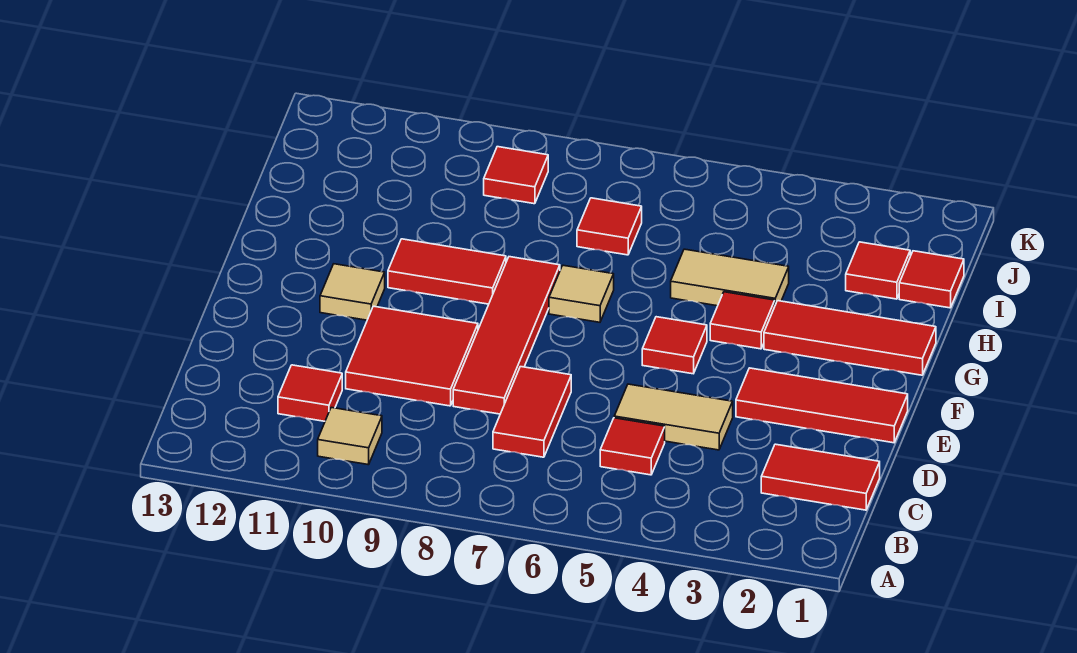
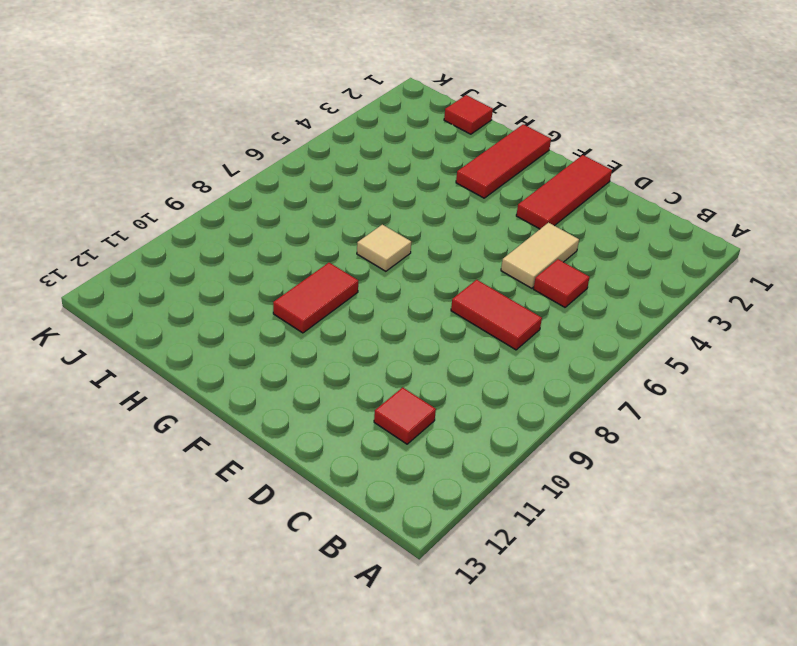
none -> tan 1x1 tile [318,407,382,465]
none -> red 1x2 tile [761,444,880,510]
none -> red 1x4 tile [453,257,560,414]

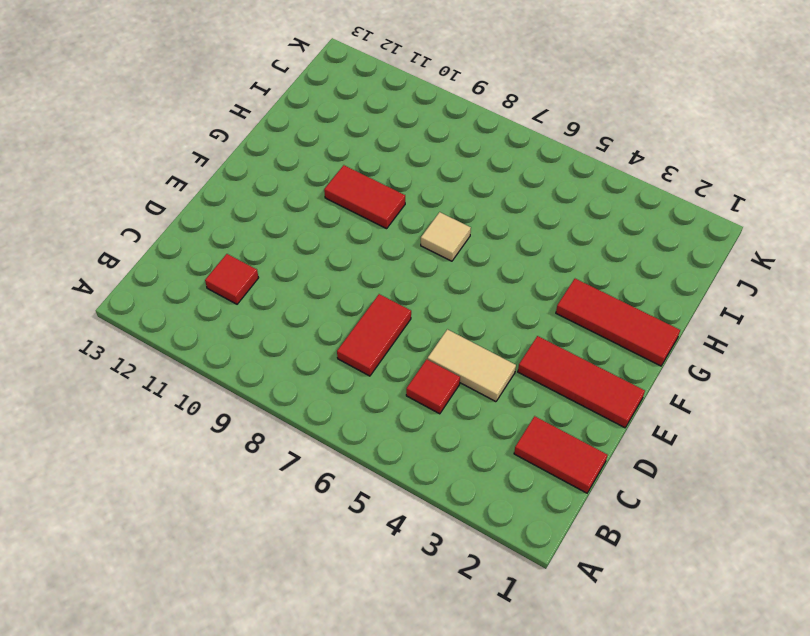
none -> tan 1x1 tile [318,407,382,465]
none -> red 1x4 tile [453,257,560,414]
none -> red 2x2 tile [346,306,478,406]

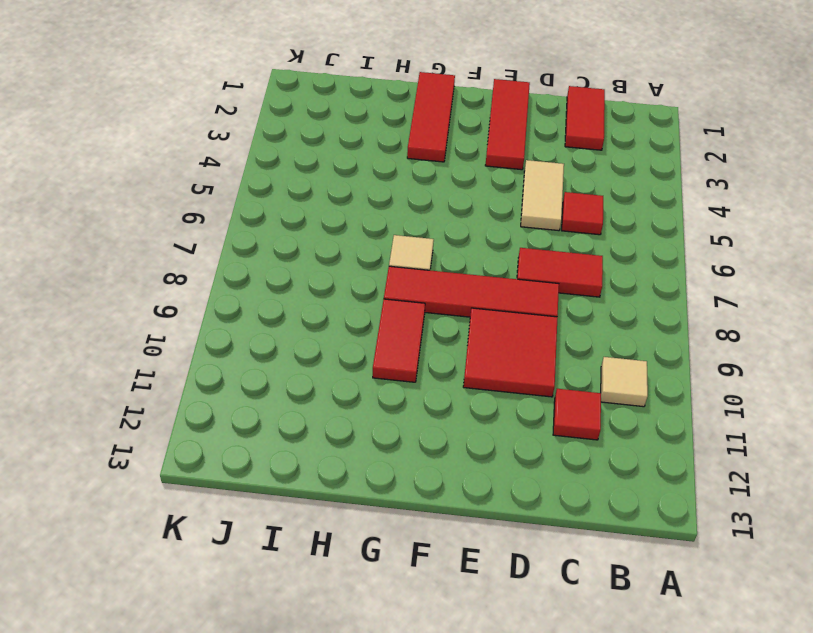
none -> red 1x1 tile [642,317,707,374]
none -> tan 1x1 tile [320,264,385,320]
none -> red 1x1 tile [710,292,775,349]

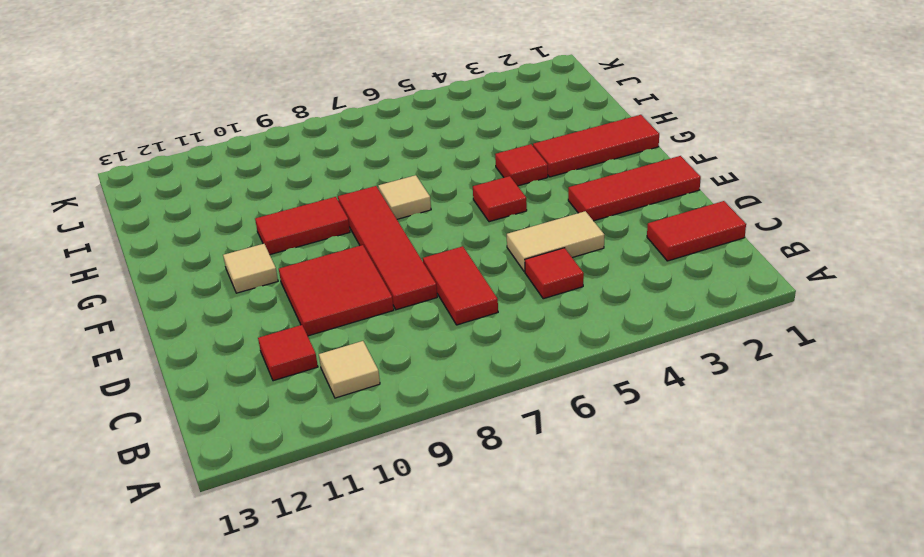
none -> tan 1x2 tile [671,249,789,306]
none -> red 1x1 tile [899,251,964,308]
none -> red 1x1 tile [846,242,910,299]

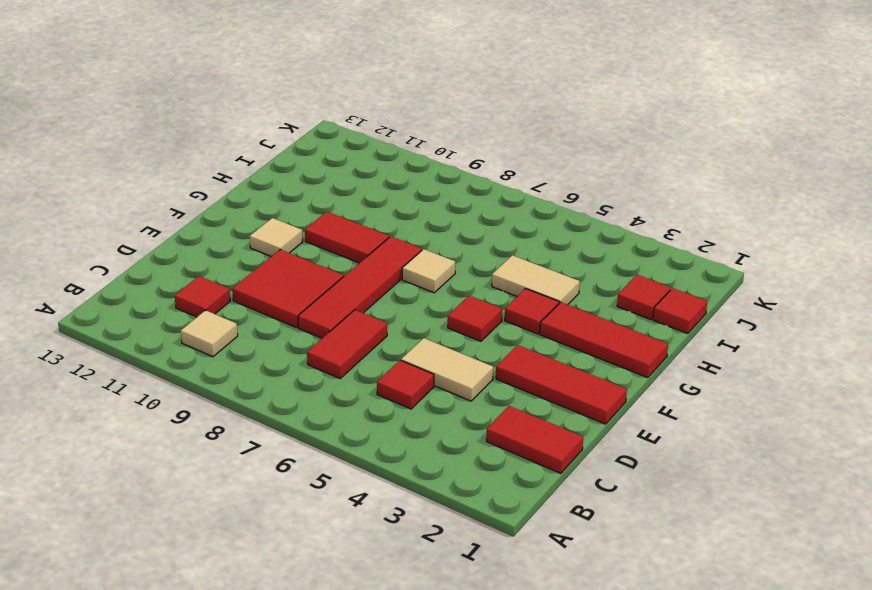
none -> red 1x1 tile [577,198,642,255]
none -> red 1x1 tile [484,147,548,204]

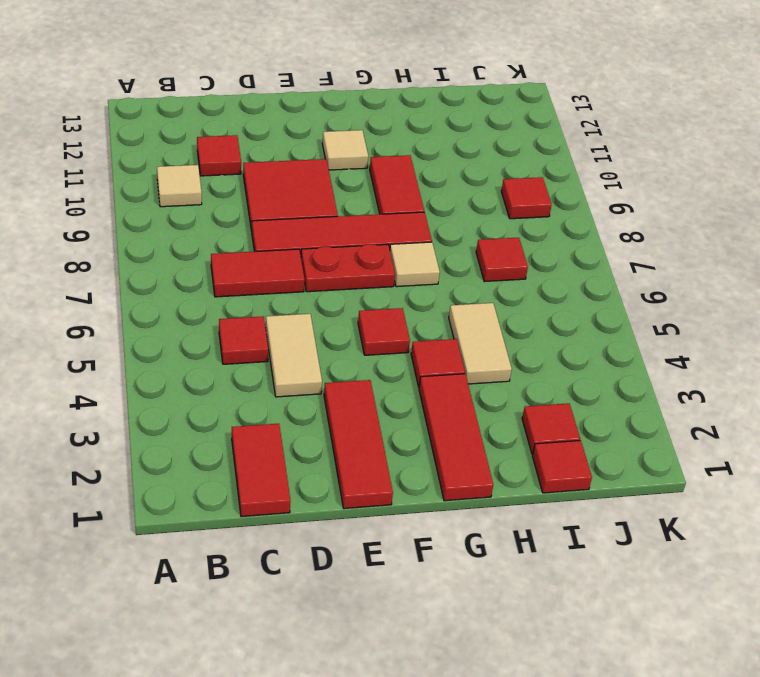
red 1x2 plate [301,244,395,292] -> none

